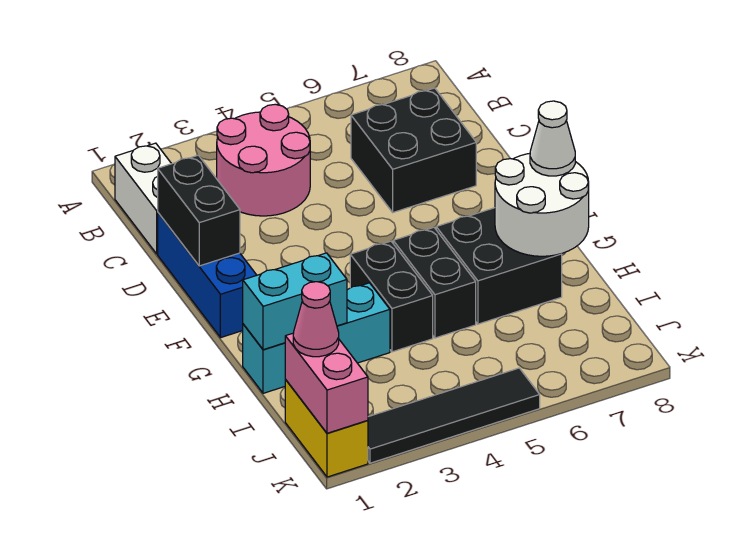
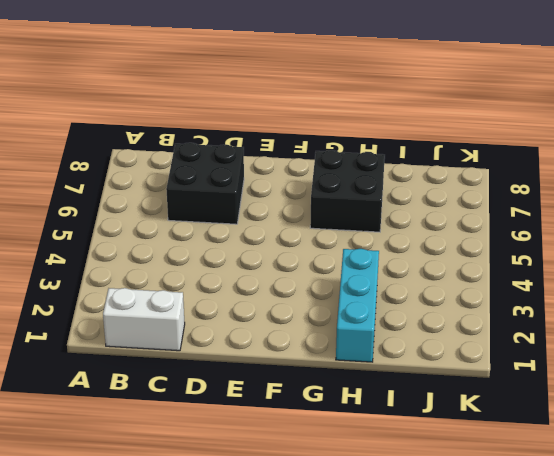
none -> pink 2x2 round brick [217,104,310,216]
none -> blue 1x3 brick [158,213,257,338]
none -> black 1x2 brick [350,241,433,352]

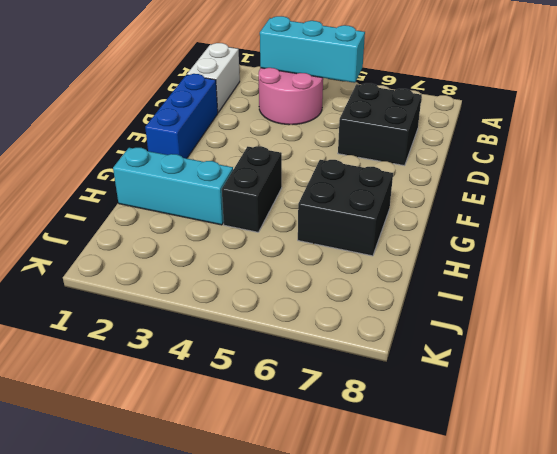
cyan 1x3 brick [260,16,365,83] -> none
none -> black 1x2 brick [393,227,476,338]
none -> yellow 1x2 brick [285,380,368,477]
none -> black 1x4 tile [368,368,540,463]

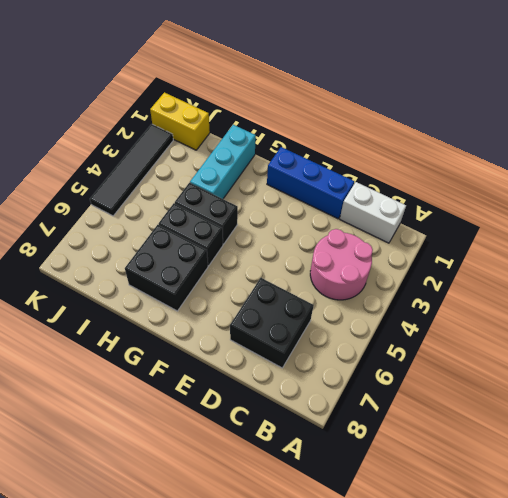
none -> black 1x2 brick [158,155,240,266]
none -> white 2x2 round brick [495,153,589,256]
none -> cyan 1x2 brick [243,253,347,350]

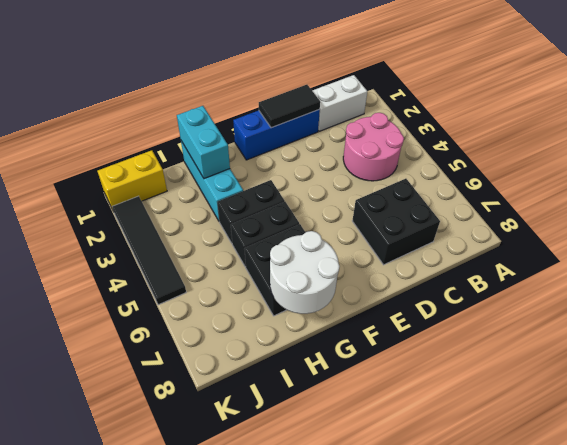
black 1x2 tile [259,85,320,128] -> black 1x2 brick [158,155,240,266]
none -> pink 1x2 brick [285,333,368,433]
none -> white 1x1 cone [530,101,575,176]
none -> pink 1x1 cone [293,282,339,357]

